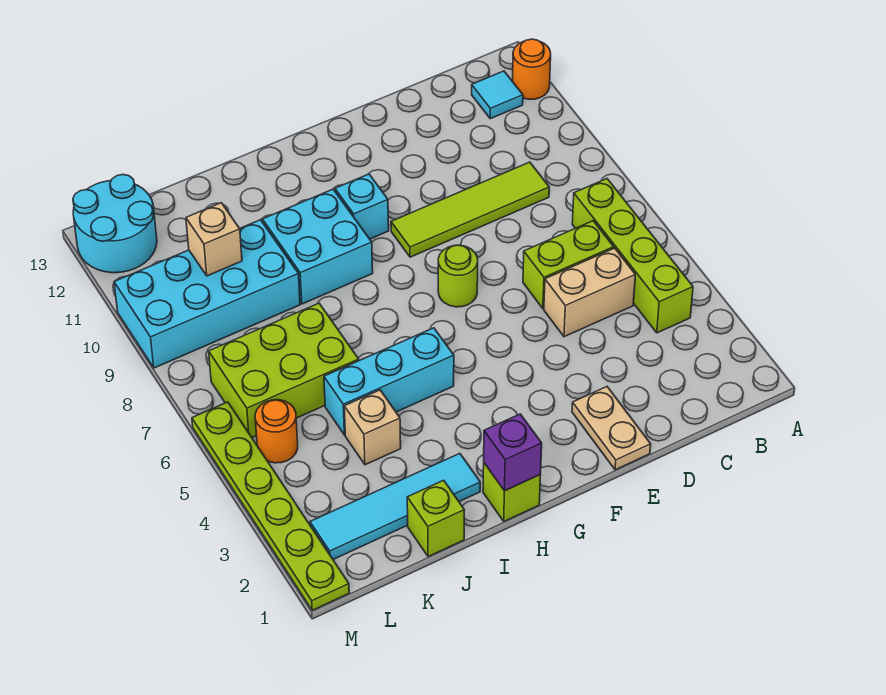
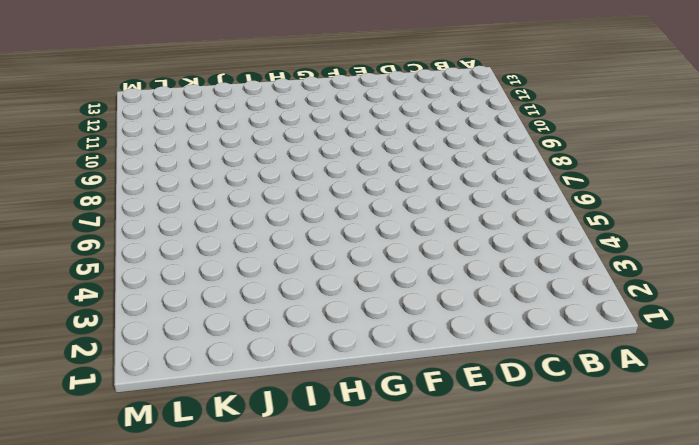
none -> orange 1x1 round brick [512,39,551,99]
none -> lime 1x4 brick [572,179,693,333]
none -> cyan 1x1 tile [472,71,523,119]

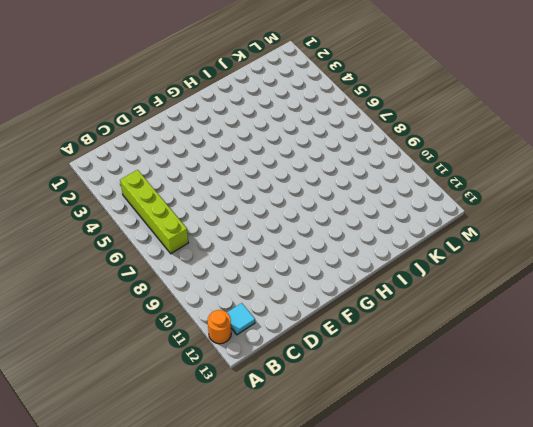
none -> tan 1x2 brick [544,248,635,337]
none -> lime 1x2 brick [523,221,614,309]
none -> lime 1x4 tile [391,162,549,257]

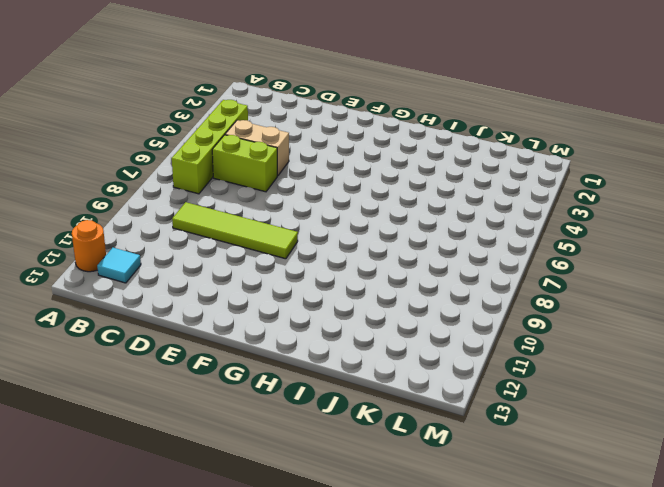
none -> tan 1x2 plate [572,387,651,470]
none -> lime 1x1 round brick [438,245,478,307]
none -> cyan 1x1 brick [335,174,389,239]

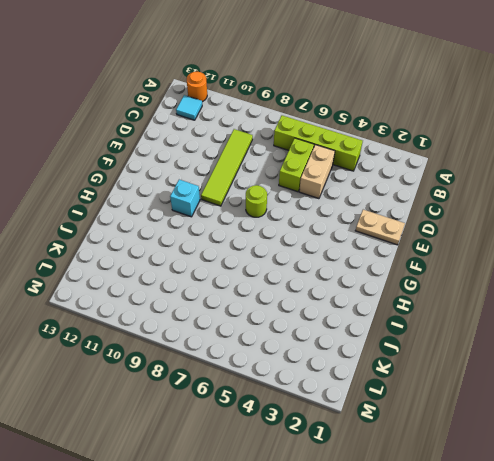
none -> lime 1x1 brick [483,463,541,521]
none -> cyan 1x3 brick [324,328,454,435]
none -> cyan 2x2 brick [263,189,373,304]

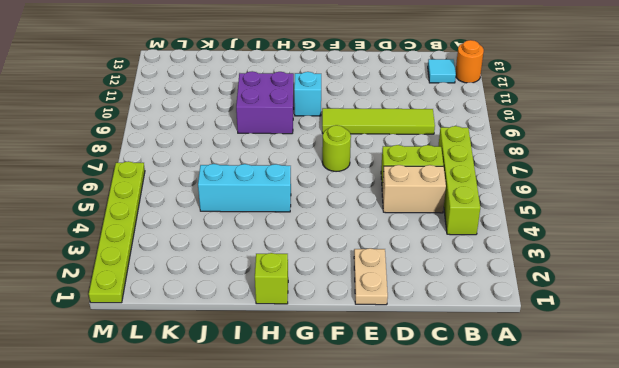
purple 2x2 brick [236,71,294,134] -> cyan 2x2 brick [263,189,373,304]
none -> cyan 1x4 tile [310,454,480,559]
none -> lime 1x1 brick [407,480,464,557]
none -> tan 1x1 brick [344,390,401,465]

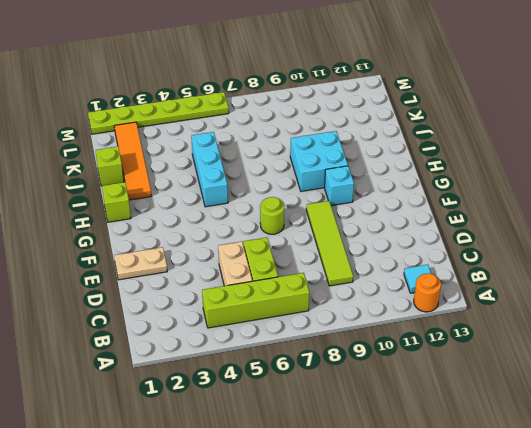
orange 1x4 tile [114,122,151,200] -> cyan 1x4 tile [310,454,480,559]
none -> tan 1x1 brick [344,390,401,465]
none -> lime 2x3 brick [209,303,359,438]
none -> cyan 2x4 brick [114,220,300,368]

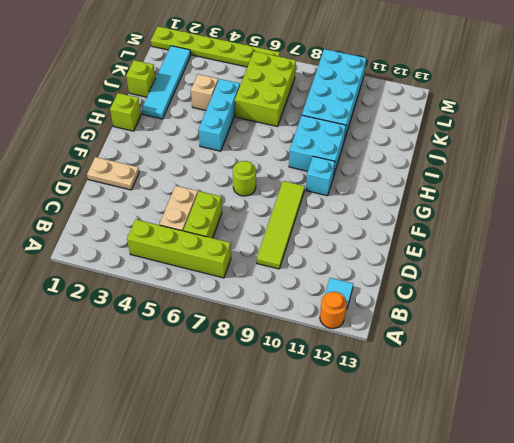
none -> orange 1x1 round brick [255,400,298,463]
none -> cyan 2x2 round brick [73,175,157,273]
none -> purple 1x1 brick [484,414,542,491]

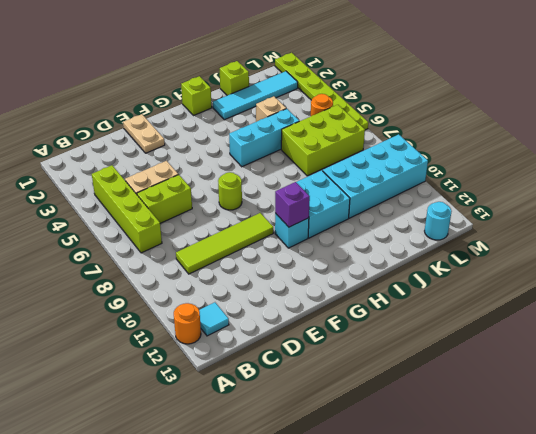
purple 1x1 brick [275,182,310,227] -> purple 1x1 brick moved to [484,414,542,491]
cyan 1x1 round brick [425,202,452,240] -> cyan 2x2 round brick [73,175,157,273]
none -> tan 1x1 brick [186,203,242,276]

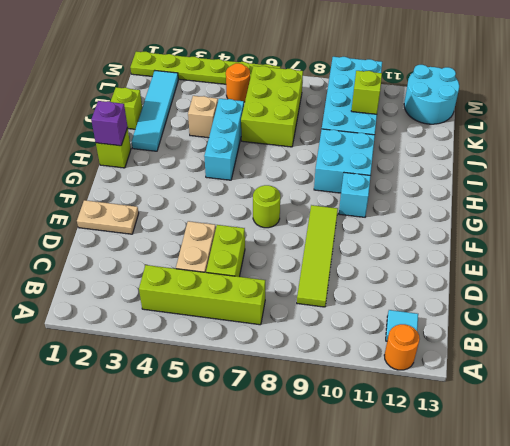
lime 1x1 brick [351,71,382,114] -> tan 1x1 brick [186,203,242,276]

